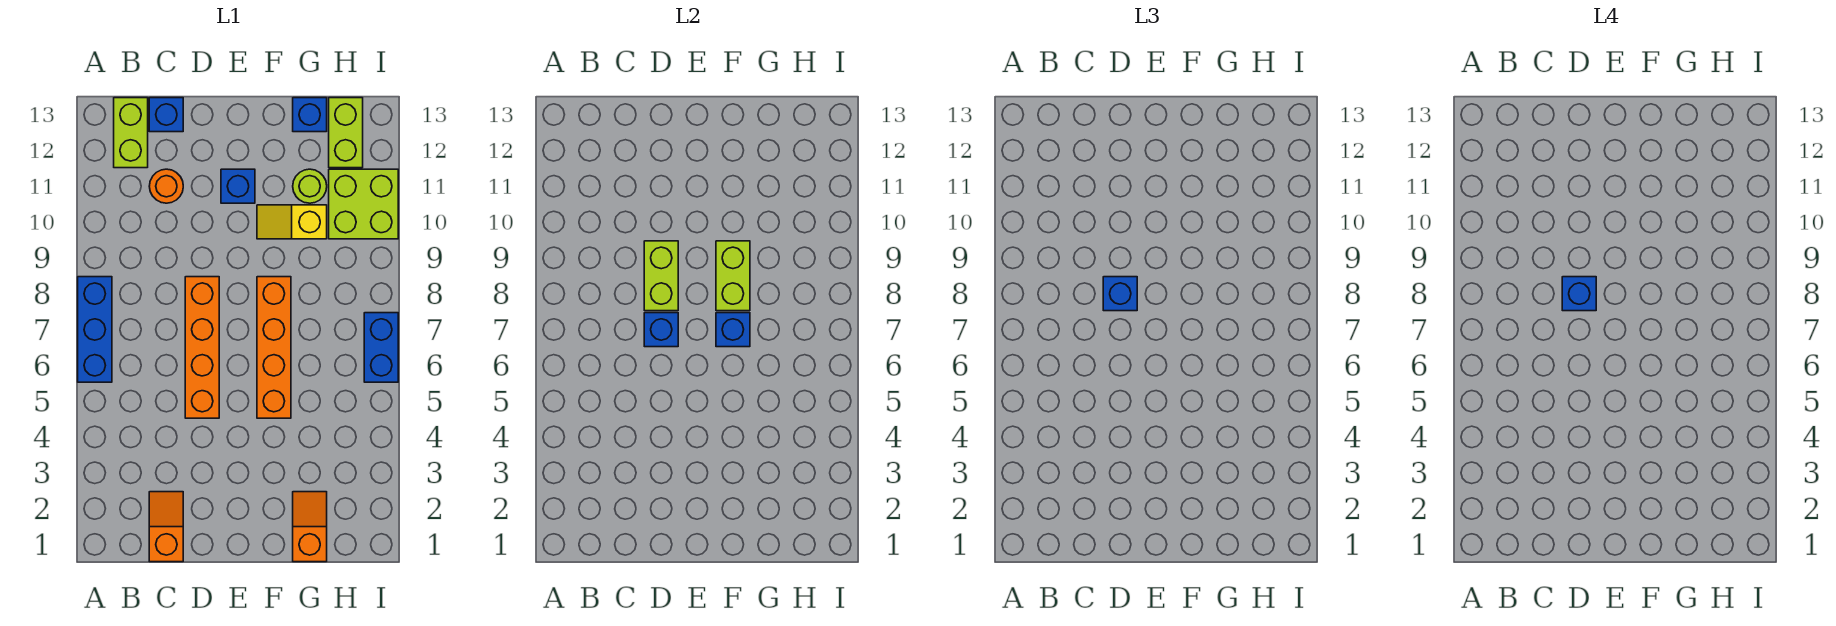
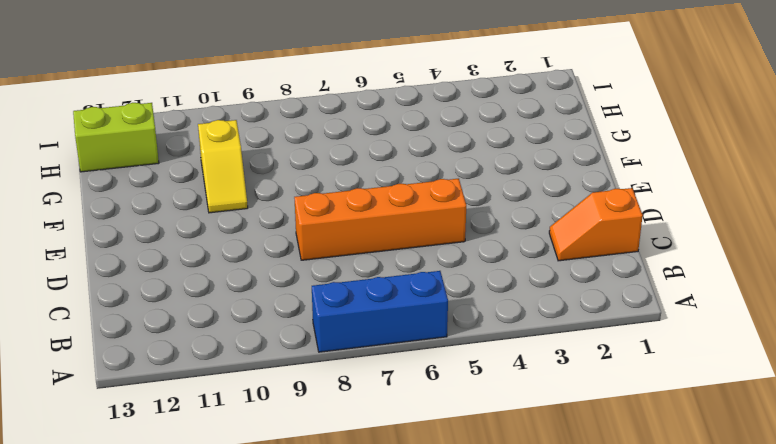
none -> lime 1x2 brick [114,98,148,168]
none -> orange 1x1 round brick [149,169,183,203]
none -> blue 1x1 brick [149,98,183,132]

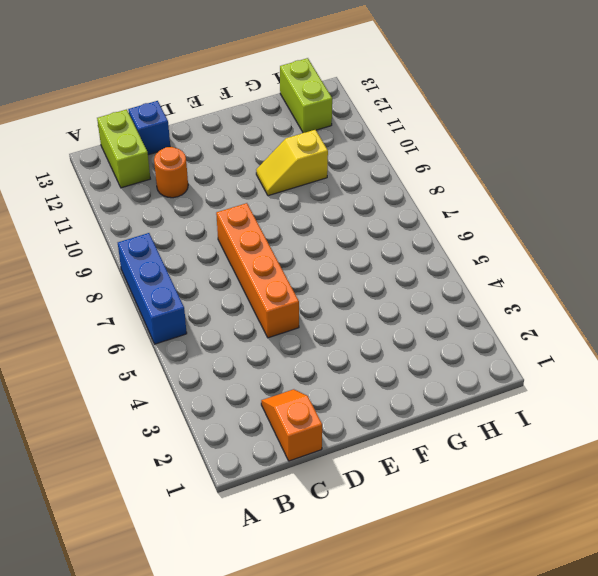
none -> blue 1x1 brick [221,169,255,203]
none -> orange 1x4 brick [257,277,291,418]
none -> orange 1x2 slope [293,492,327,562]

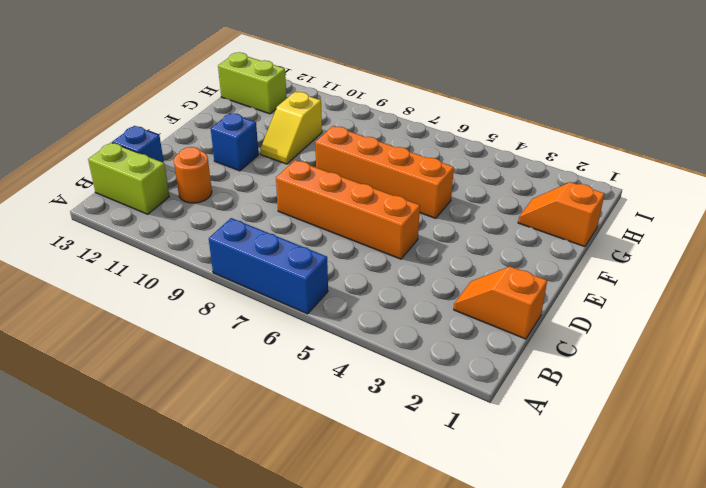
none -> lime 1x1 round brick [293,169,327,203]
none -> blue 1x1 brick [293,98,327,132]
none -> lime 2x2 brick [329,169,398,239]

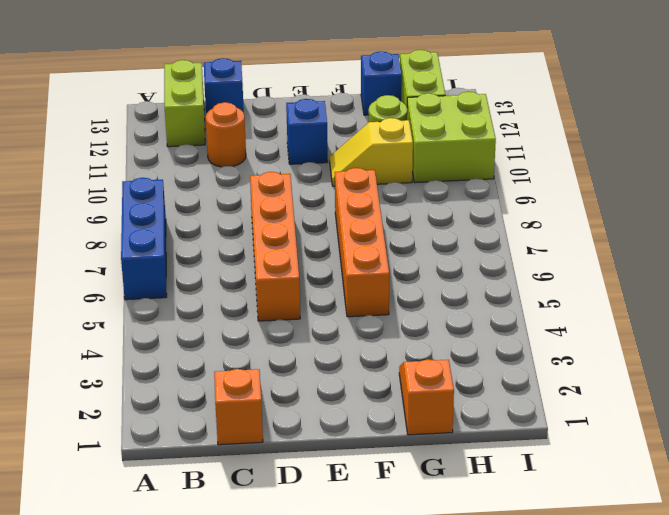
none -> blue 1x2 brick [364,313,398,382]
none -> blue 1x1 brick [644,313,678,347]
none -> lime 1x2 brick [644,241,678,311]

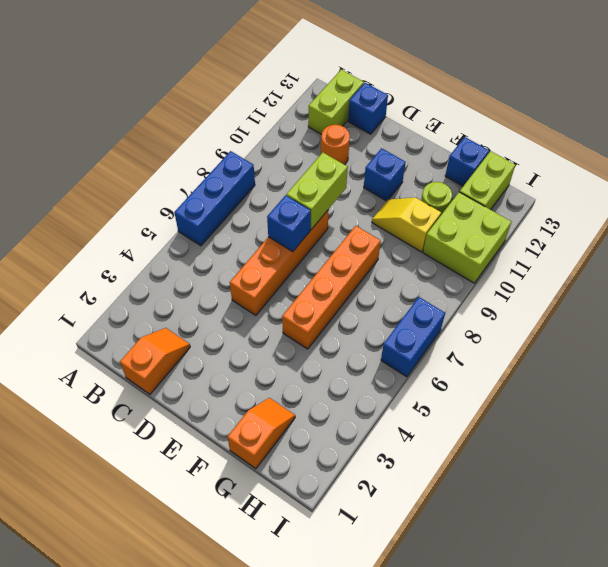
none -> blue 1x1 brick [716,313,750,347]
none -> lime 1x2 brick [716,241,750,311]
none -> blue 1x1 brick [1103,277,1137,311]

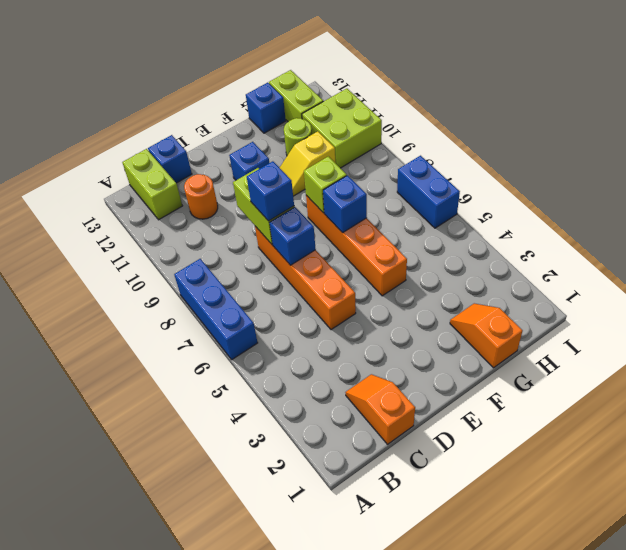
lime 1x1 brick [304,156,347,213] -> lime 1x2 brick [716,241,750,311]
none -> blue 1x1 brick [1562,277,1596,311]

